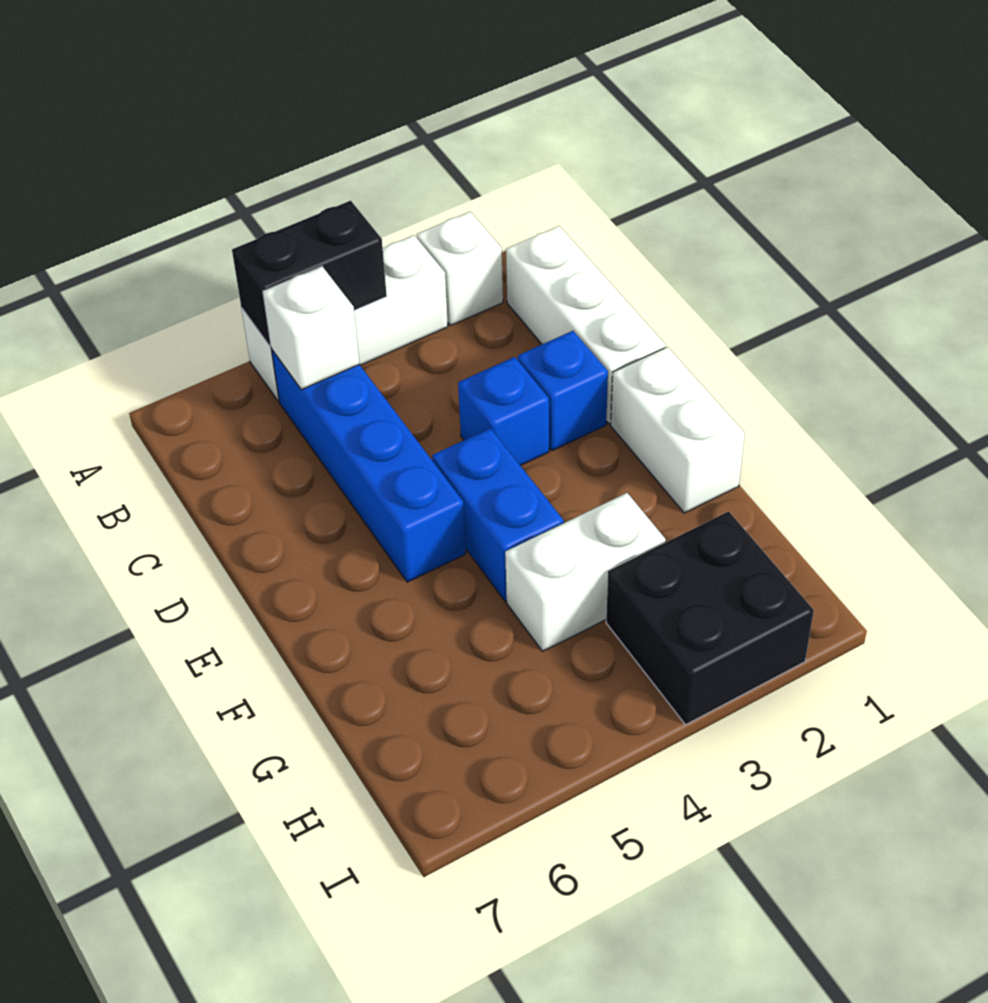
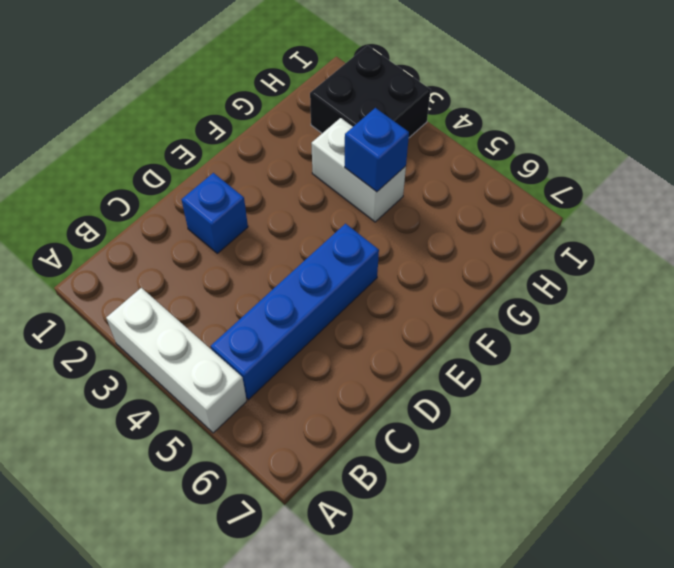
blue 1x1 brick [345,108,409,192] -> blue 1x1 brick moved to [458,357,549,466]
none -> white 1x1 brick [417,212,503,326]
none -> white 1x3 brick [506,226,666,424]
none -> white 1x2 brick [611,347,745,513]

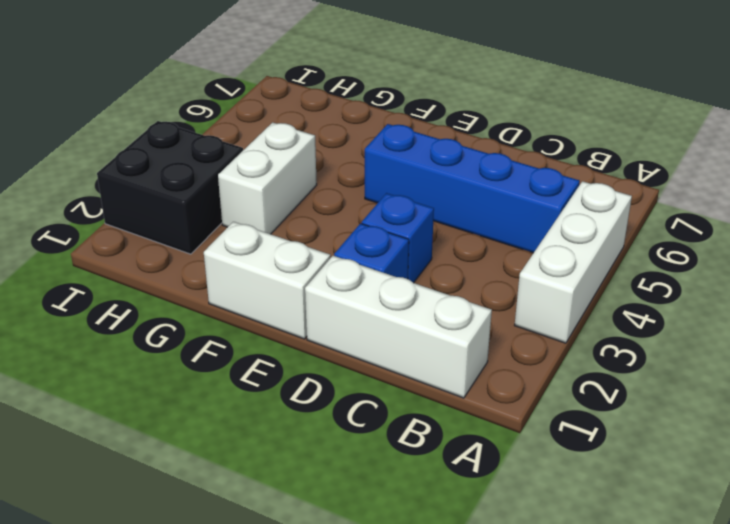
none -> white 1x1 brick [417,212,503,326]
none -> blue 1x2 brick [432,428,564,601]
none -> black 1x2 brick [232,201,387,347]

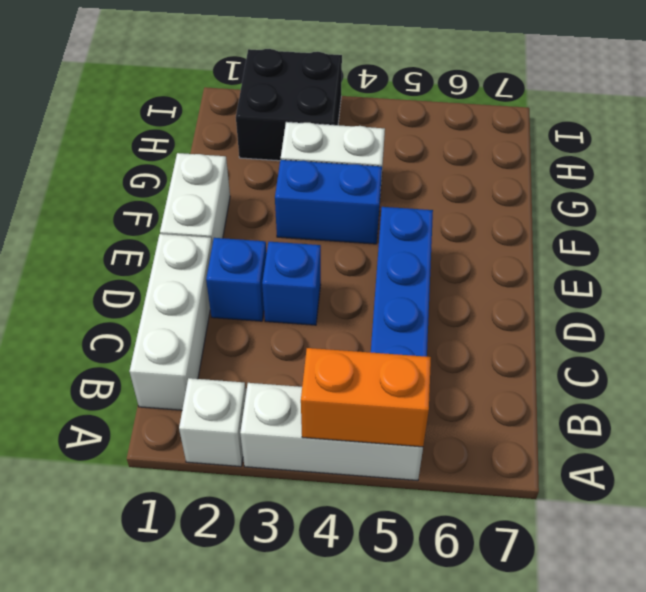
orange 1x2 brick [301,348,431,447] -> black 1x2 brick [232,201,387,347]
blue 1x2 brick [275,160,382,244] -> blue 1x2 brick turned to [432,428,564,601]
none -> white 1x1 brick [263,267,359,390]

